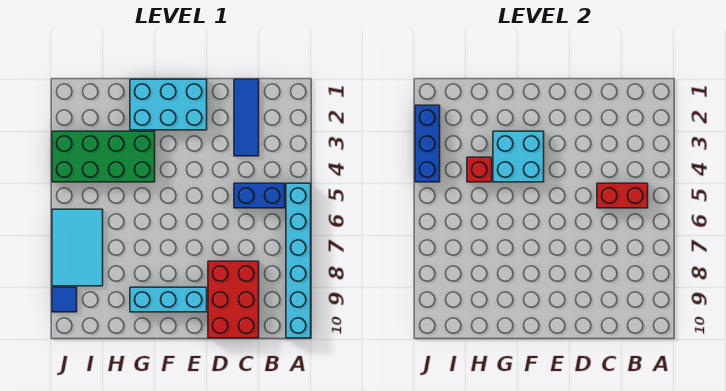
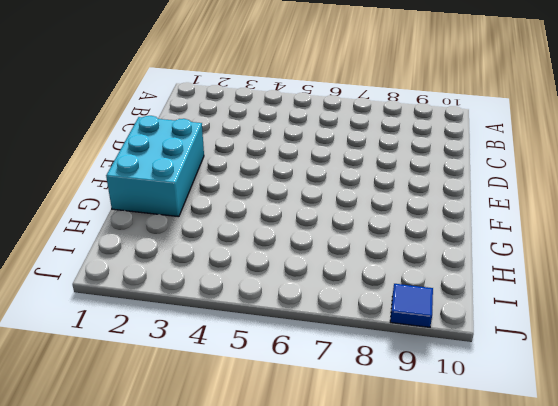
none -> cyan 1x6 brick [286,183,311,338]
none -> blue 1x2 brick [234,183,285,208]
none -> blue 1x3 tile [234,79,259,156]

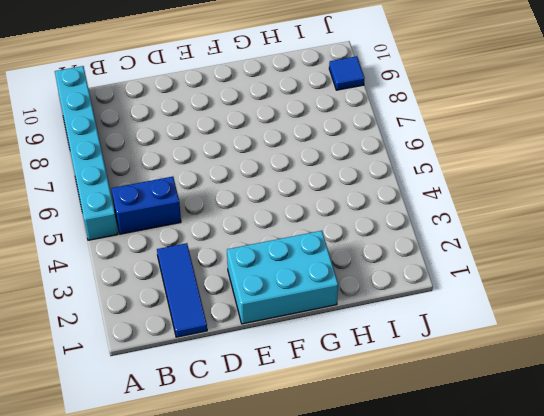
none -> red 2x3 brick [208,261,259,338]
none -> cyan 1x3 brick [130,287,207,312]
none -> green 2x4 brick [52,131,155,182]

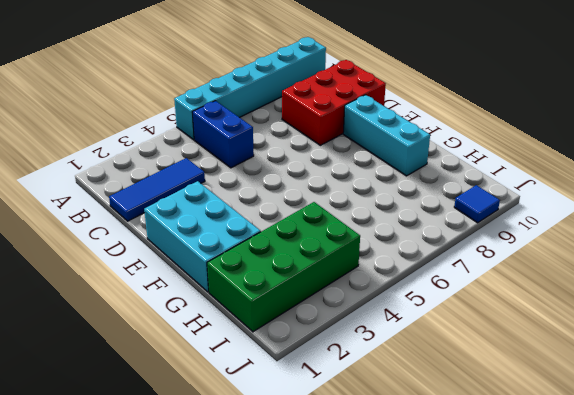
green 2x4 brick [207,202,360,332] -> green 2x4 brick turned to [52,131,155,182]
none -> cyan 2x3 tile [52,209,103,286]
none -> red 1x2 brick [597,183,648,208]
none -> cyan 2x2 brick [493,131,544,182]

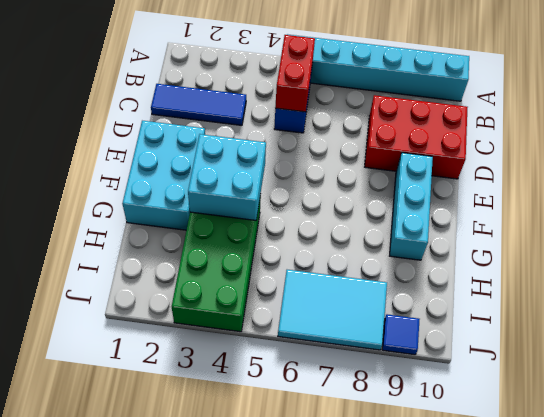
none -> red 1x1 brick [467,157,492,182]
none -> blue 1x3 brick [415,105,440,182]

